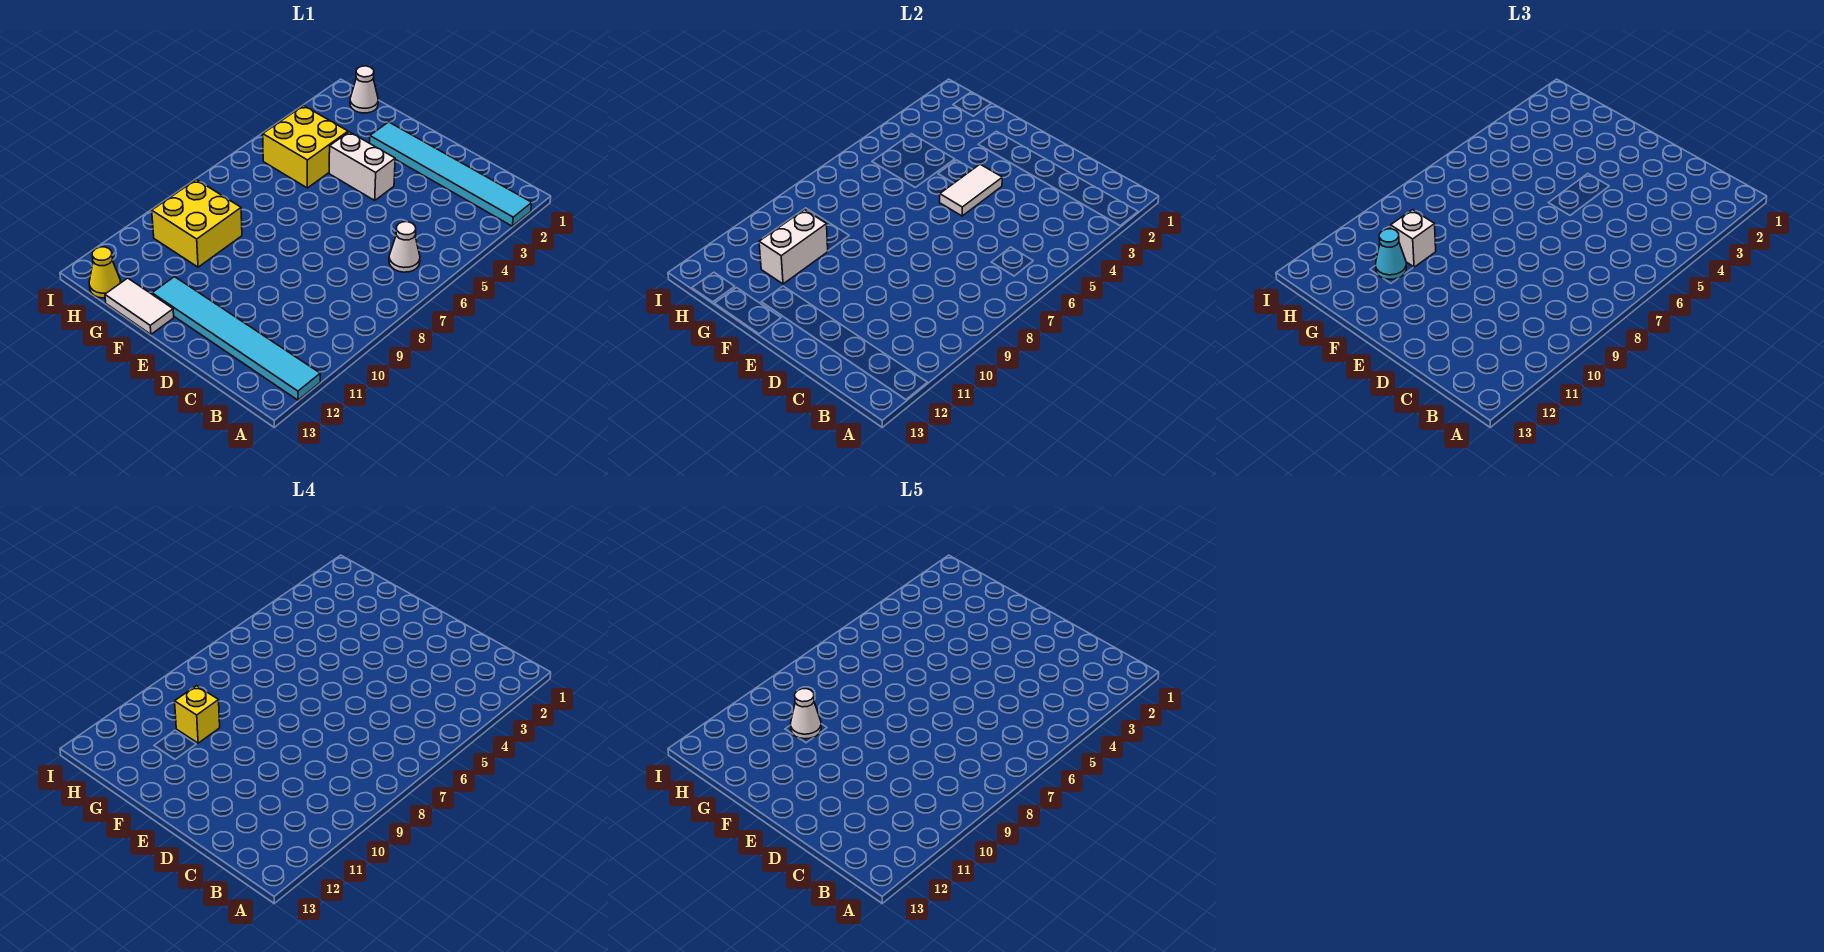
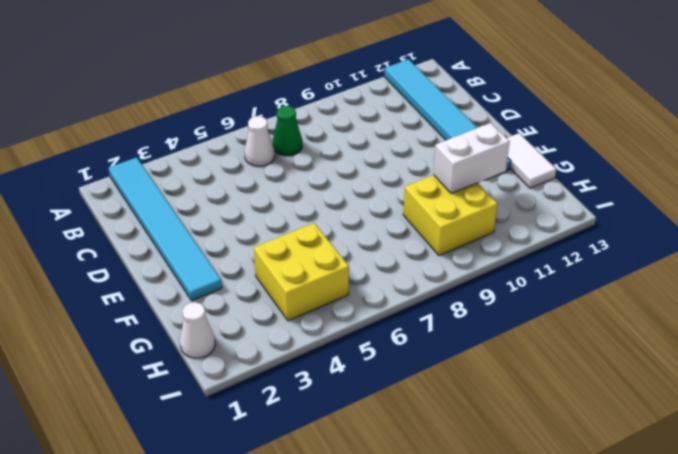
green 1x1 cone [273,106,302,156] -> none
none -> white 1x2 brick [329,132,395,200]
none -> yellow 1x1 cone [89,247,121,298]
none -> white 1x2 tile [940,164,1002,216]

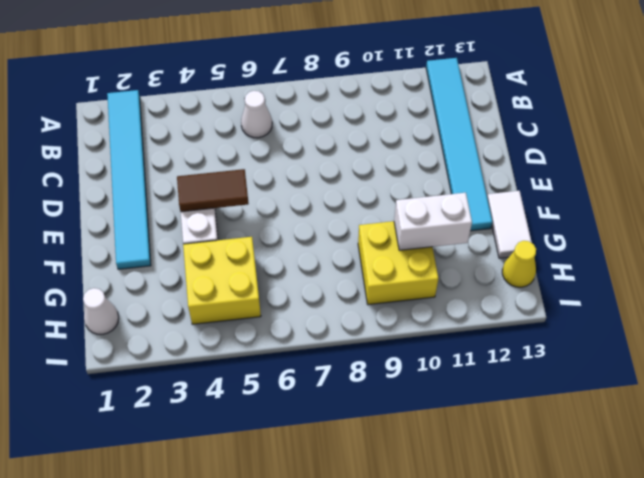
brown 1x2 tile [177,169,249,212] -> white 1x2 tile [940,164,1002,216]
none -> white 1x1 brick [1391,210,1436,267]
none -> cyan 1x1 cone [1376,229,1406,279]
none -> yellow 1x1 brick [175,686,220,743]

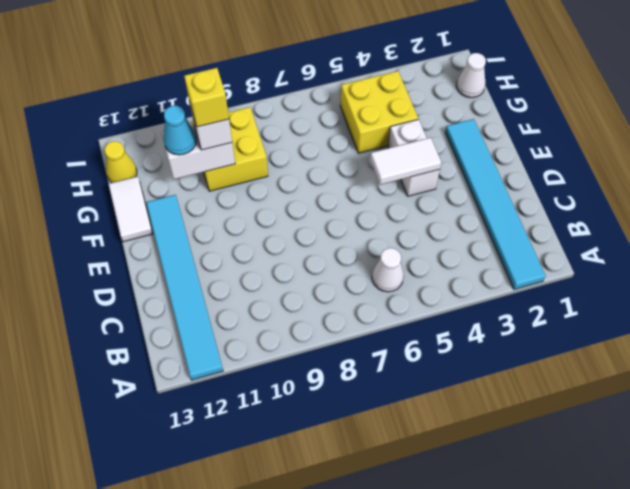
none -> white 1x1 cone [791,689,821,739]

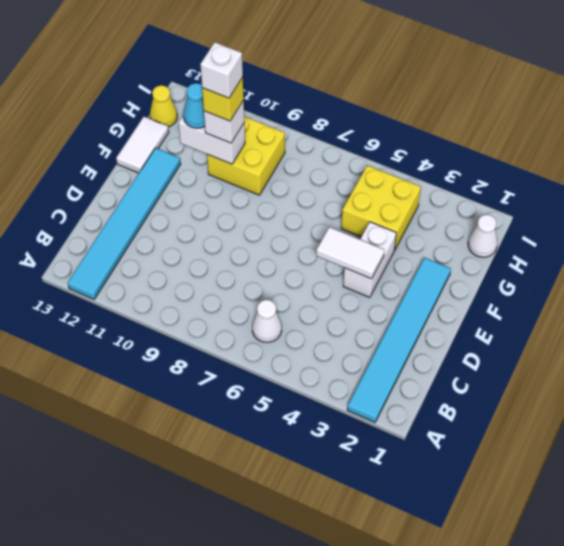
white 1x1 brick [200,42,243,98] -> white 1x1 cone [791,689,821,739]

